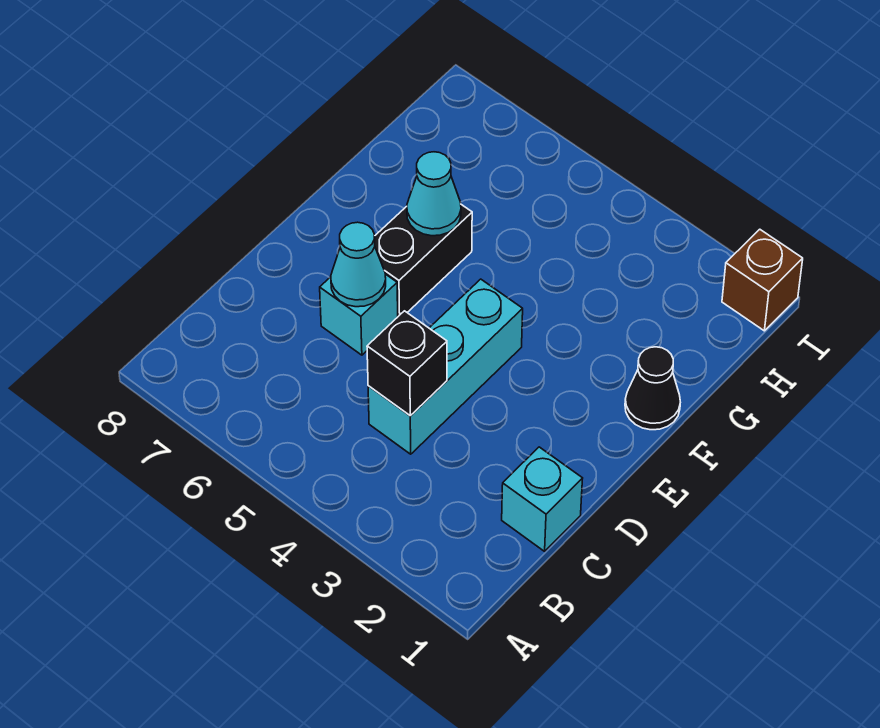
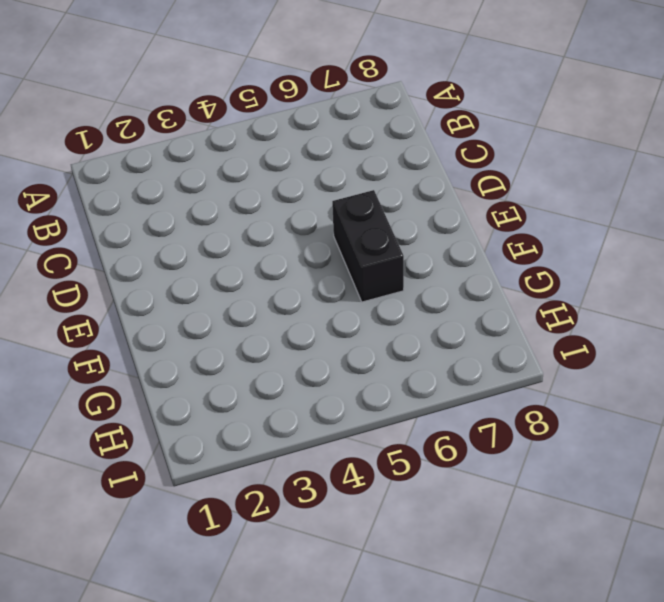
none -> cyan 1x1 brick [502,447,583,551]
none -> cyan 1x3 brick [368,279,523,454]

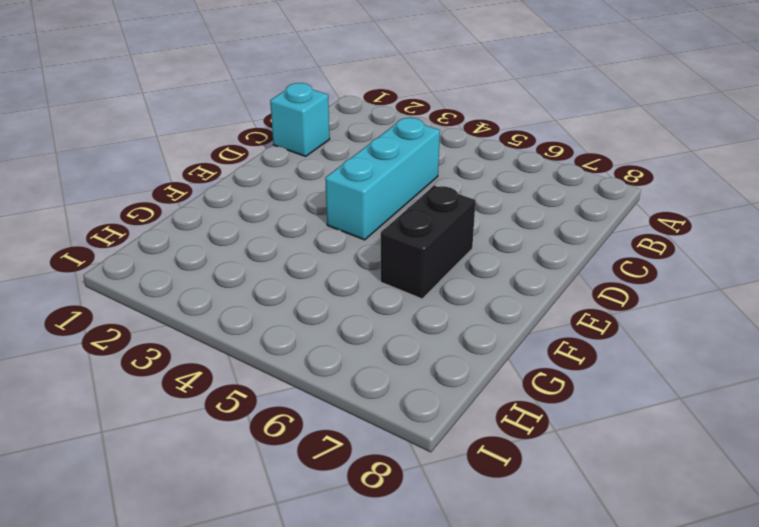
none -> cyan 1x1 brick [320,274,398,355]
none -> black 1x1 cone [625,347,680,430]

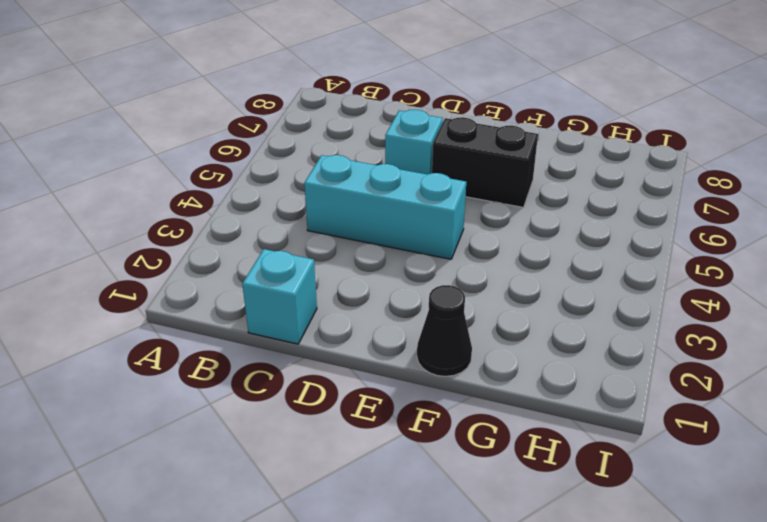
none -> brown 1x1 brick [722,229,803,331]
none -> black 1x1 brick [367,311,447,415]

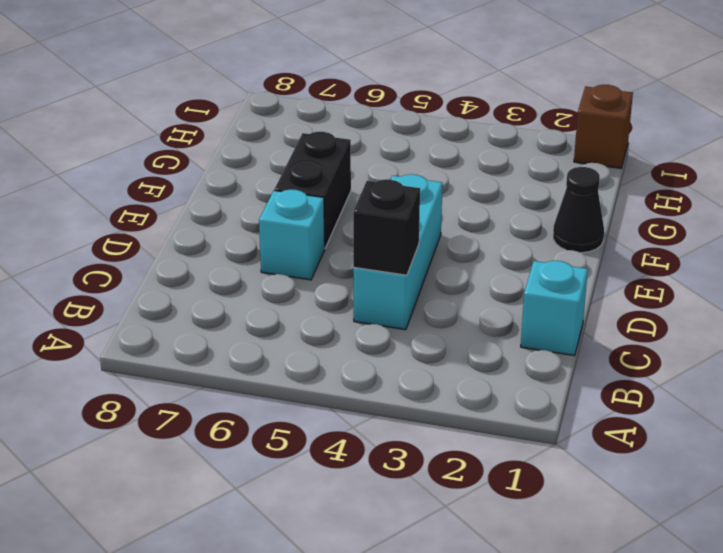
none -> cyan 1x1 cone [331,222,386,307]
none -> cyan 1x1 cone [407,152,461,236]

